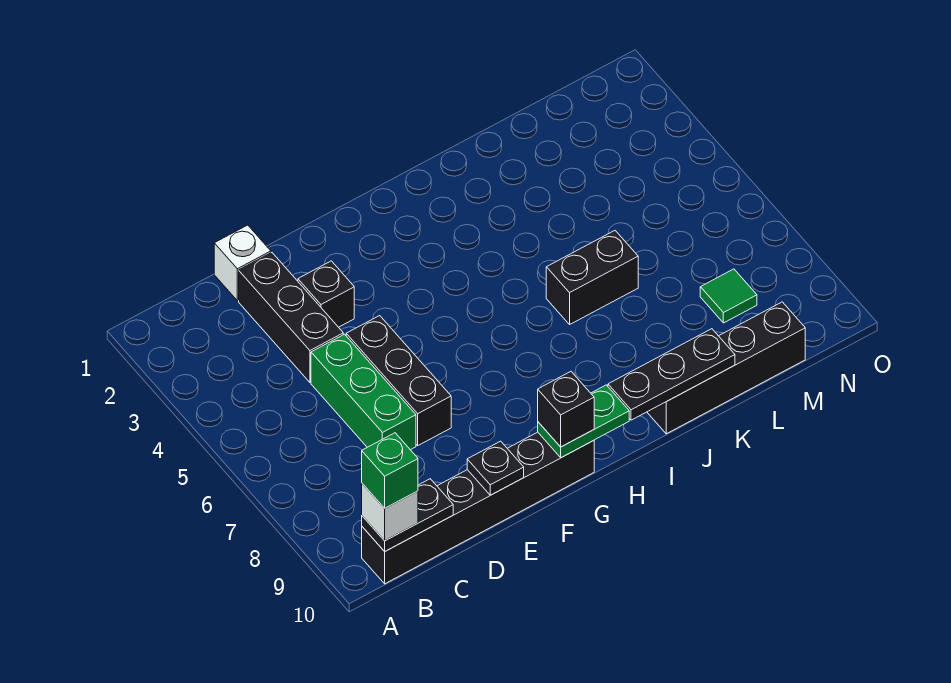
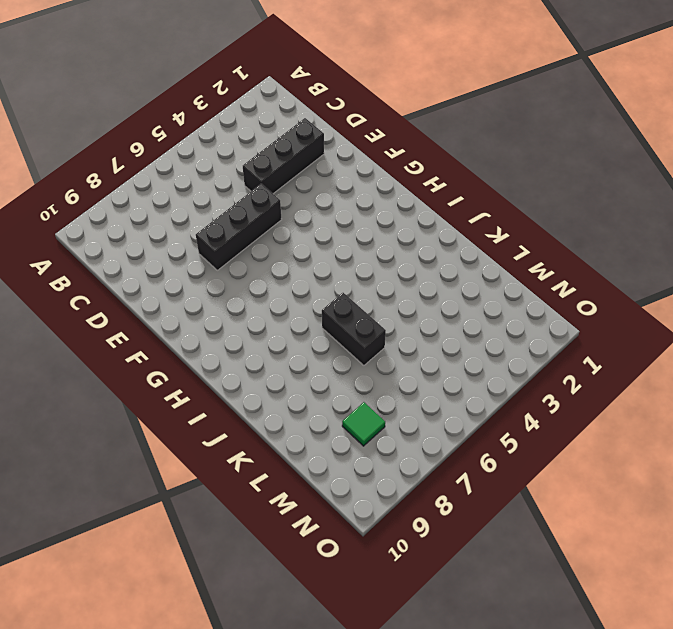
none -> black 1x6 brick [362,432,594,584]
none -> white 1x1 brick [214,225,271,301]
none -> green 1x3 brick [311,334,416,450]

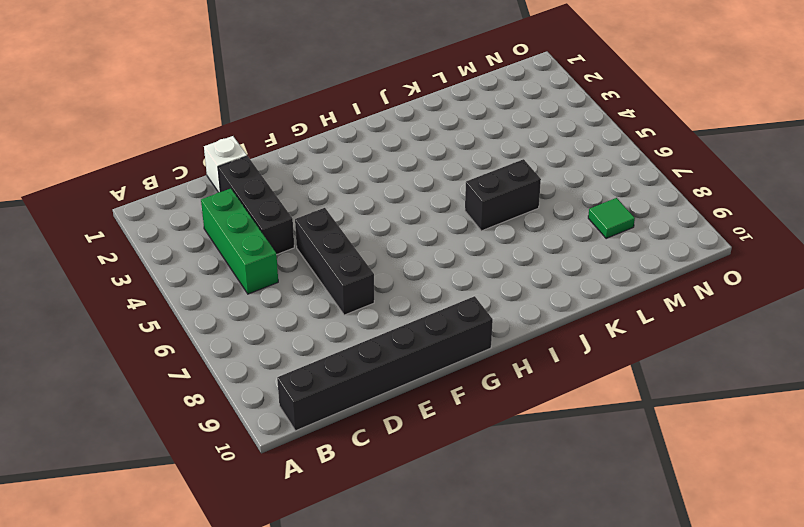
green 1x3 brick [201,189,278,294] -> green 1x3 brick moved to [311,334,416,450]
none -> black 1x1 brick [298,261,354,327]
none -> black 1x4 brick [647,302,805,434]
none -> black 1x2 plate [362,479,453,551]

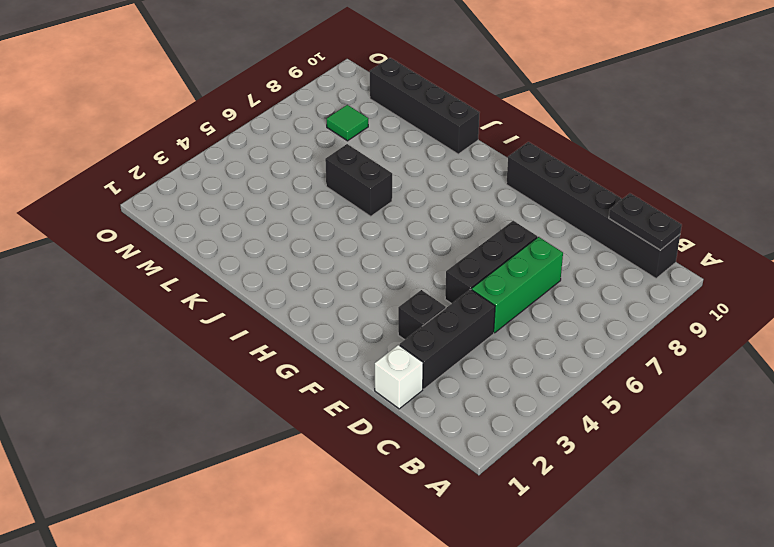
none -> black 1x1 plate [467,441,524,495]
none -> green 1x2 plate [538,385,629,458]
none -> black 1x3 plate [608,329,735,420]

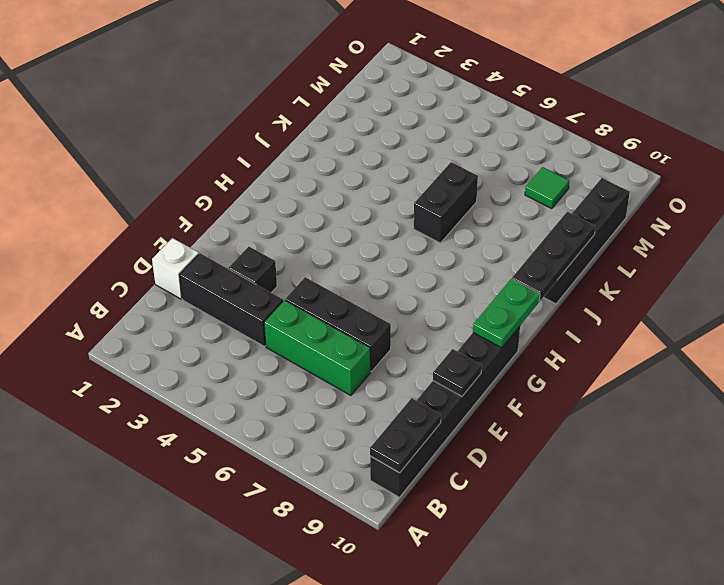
none -> white 1x1 brick [362,484,418,541]
none -> black 1x1 brick [538,372,594,447]
none -> green 1x1 brick [362,433,418,508]

